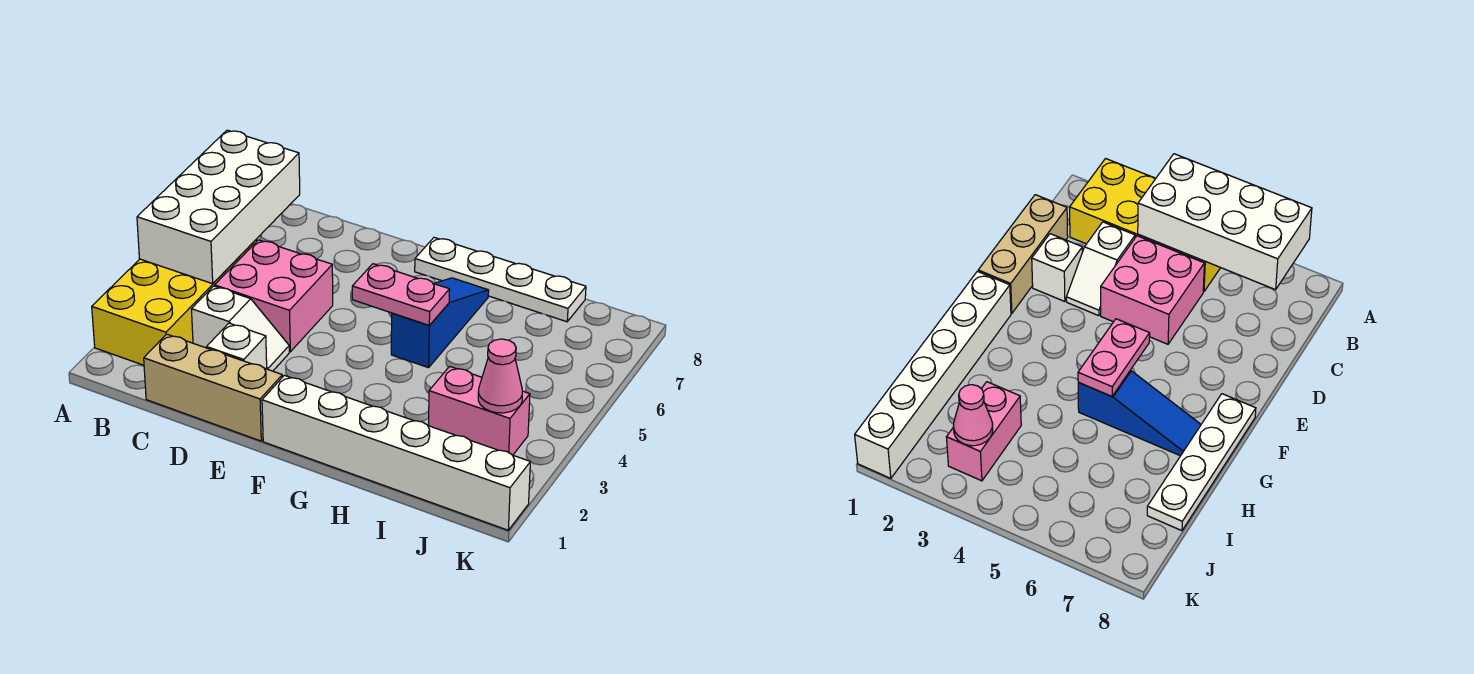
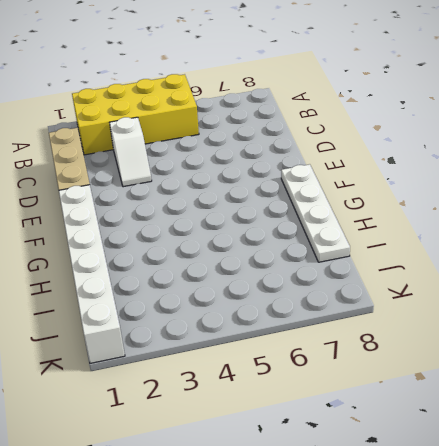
none -> pink 2x2 brick [215,240,333,352]
none -> white 1x1 brick [207,323,267,369]
none -> blue 1x3 slope [391,278,489,368]

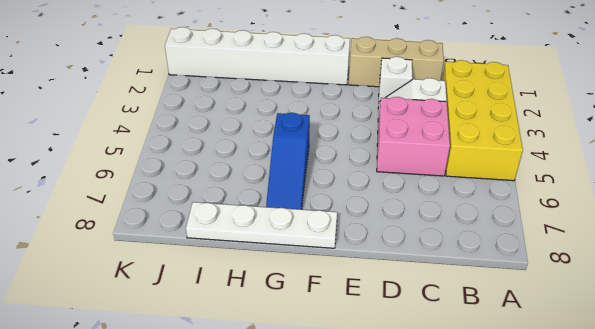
none -> pink 1x2 brick [429,366,530,455]
none -> white 2x4 brick [137,130,300,284]
none -> pink 1x2 plate [352,264,450,325]

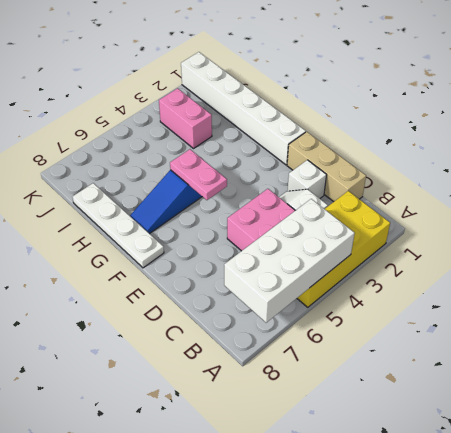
none -> pink 1x1 cone [478,339,522,413]

